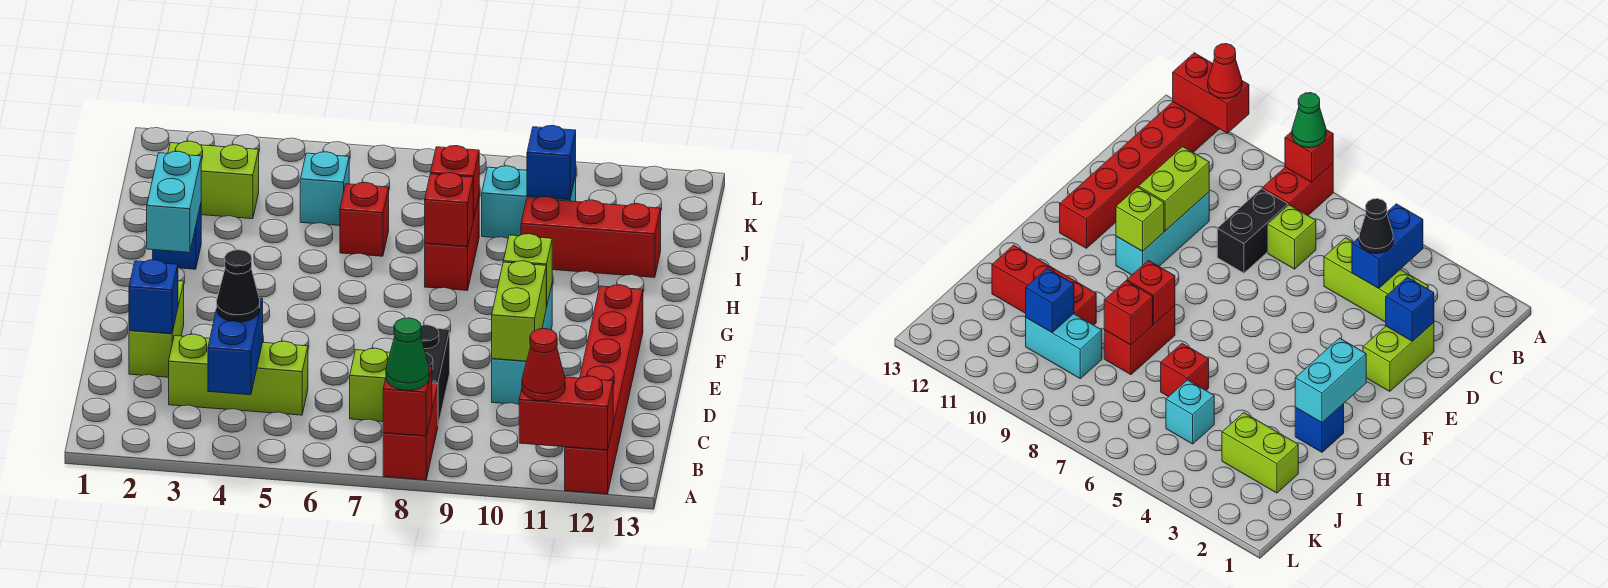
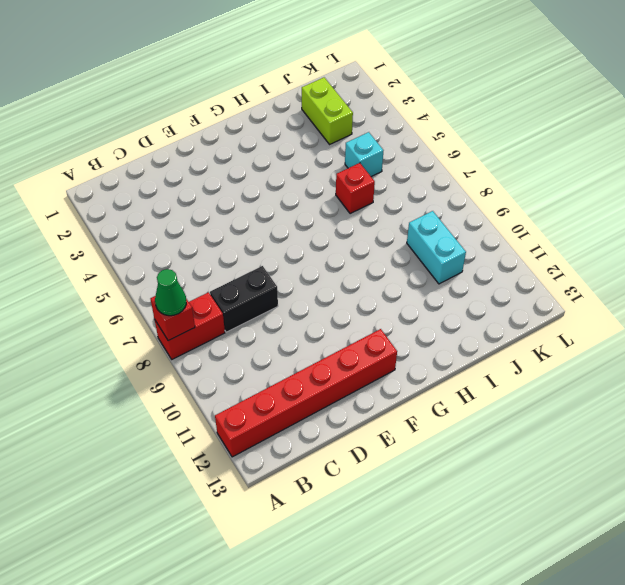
none -> lime 1x3 brick [169,334,308,415]
none -> lime 1x1 brick [350,348,390,422]
none -> lime 1x2 brick [129,281,184,377]

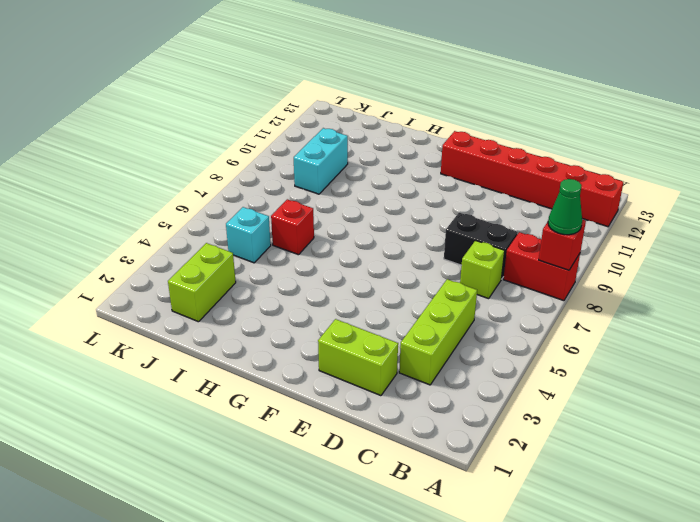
none -> cyan 1x3 brick [492,285,552,405]
none -> blue 1x1 brick [153,204,201,269]
none -> red 1x2 brick [425,197,479,291]

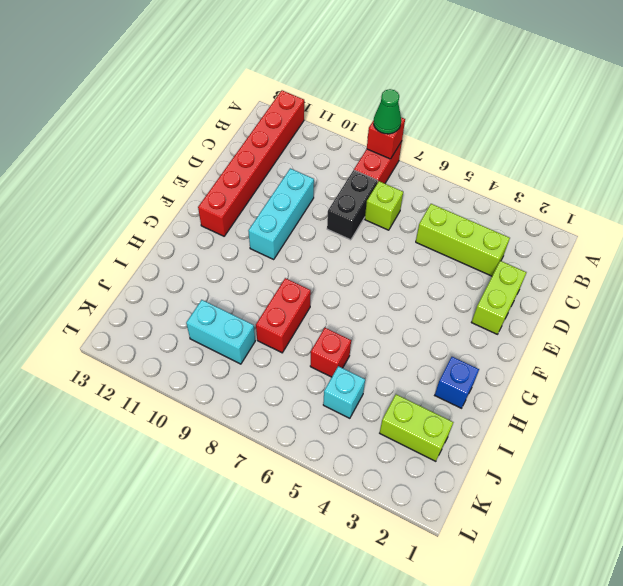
none -> red 1x3 brick [521,197,661,278]
none -> red 1x2 brick [519,376,613,450]
none -> blue 1x2 brick [208,298,263,395]

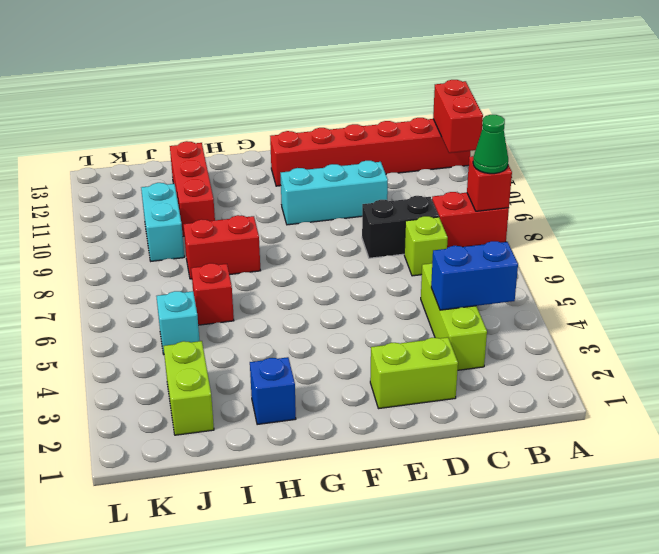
none -> blue 1x1 brick [129,260,178,334]
none -> lime 1x2 brick [492,261,546,361]
none -> lime 1x1 brick [503,234,552,307]

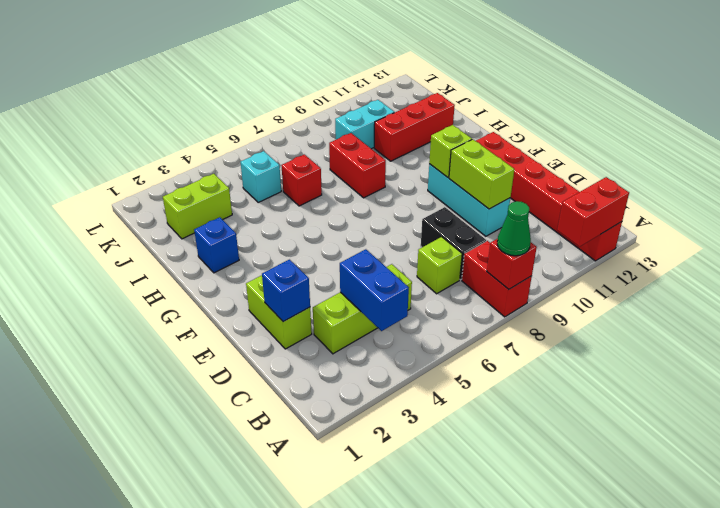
none -> cyan 1x2 brick [147,151,201,252]
none -> red 1x1 brick [425,173,473,247]
none -> red 1x1 brick [431,146,479,219]

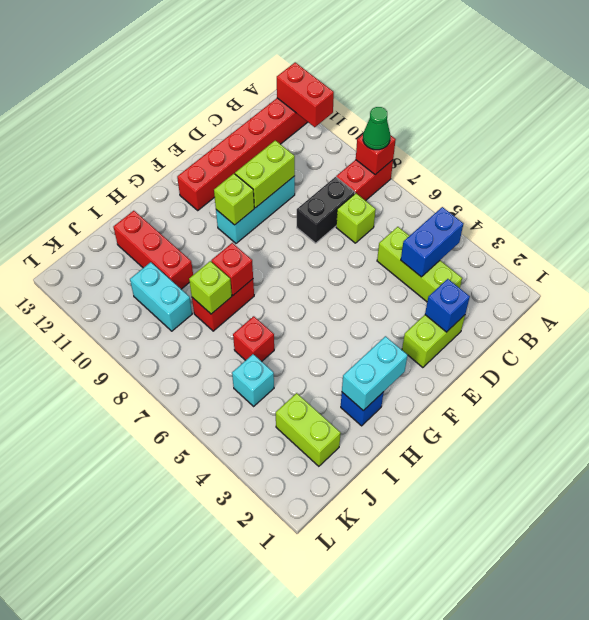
lime 1x1 brick [189,261,232,314] -> red 1x1 brick [431,146,479,219]
none -> blue 1x1 brick [527,126,576,199]
none -> red 1x1 cone [522,329,565,401]
none -> black 1x1 cone [217,250,260,322]

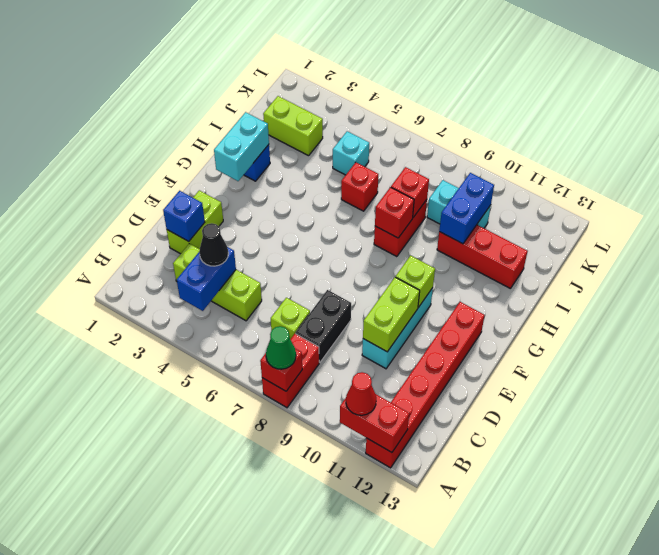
blue 1x2 brick [439,173,494,244] -> blue 1x1 brick [527,126,576,199]

